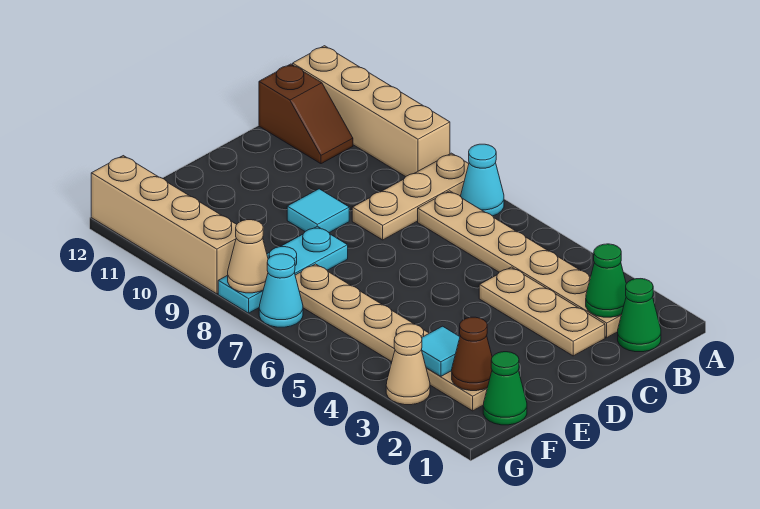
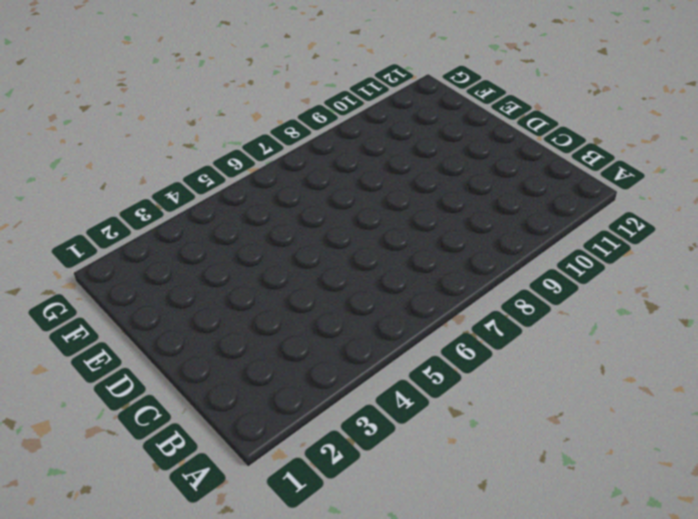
none -> cyan 1x1 cone [461,144,504,216]
none -> tan 1x3 plate [352,153,469,240]
none -> tan 1x4 brick [293,46,450,177]

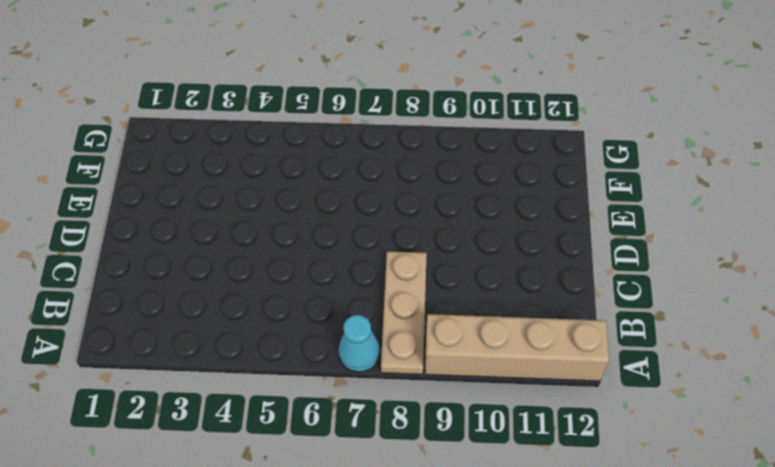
none -> green 1x1 cone [618,279,661,352]
none -> tan 1x6 plate [418,191,621,337]
none -> brown 1x2 slope [259,64,353,164]

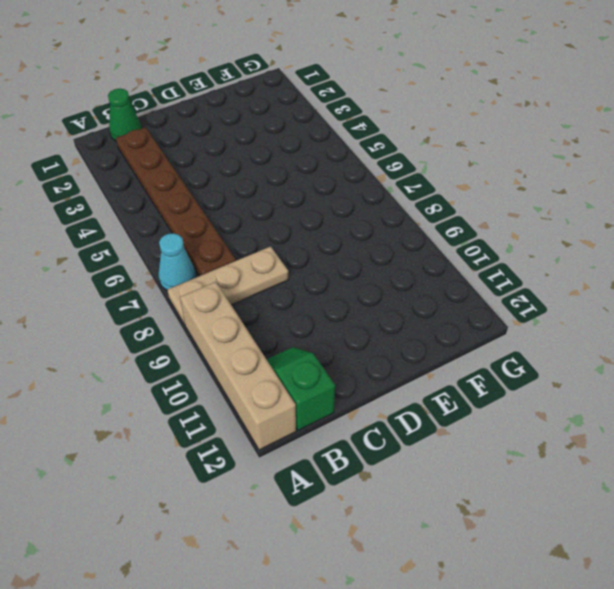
brown 1x6 plate [116,127,236,276] -> tan 1x6 plate [418,191,621,337]
green 1x2 slope [267,347,335,430] -> brown 1x2 slope [259,64,353,164]
none -> tan 1x3 plate [479,267,605,356]
none -> cyan 1x1 tile [287,189,349,233]
none -> cyan 1x3 plate [218,226,348,313]

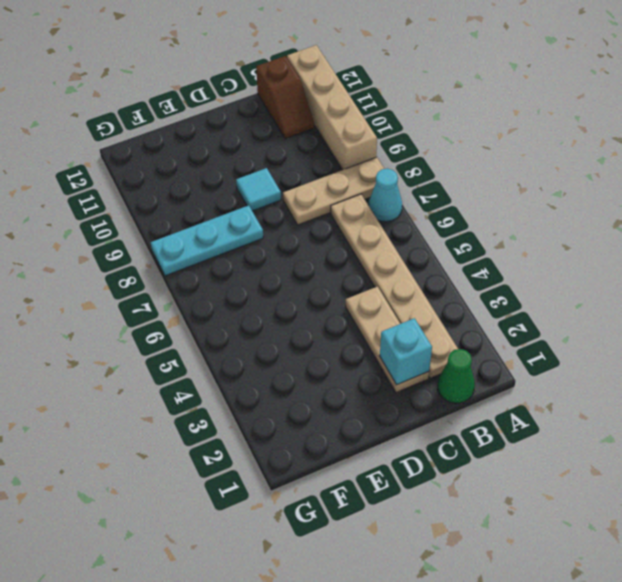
cyan 1x1 brick [380,318,432,385] -> none
none -> green 1x1 cone [483,352,527,425]
none -> tan 1x6 plate [295,264,487,411]
none -> tan 1x1 cone [386,331,430,405]

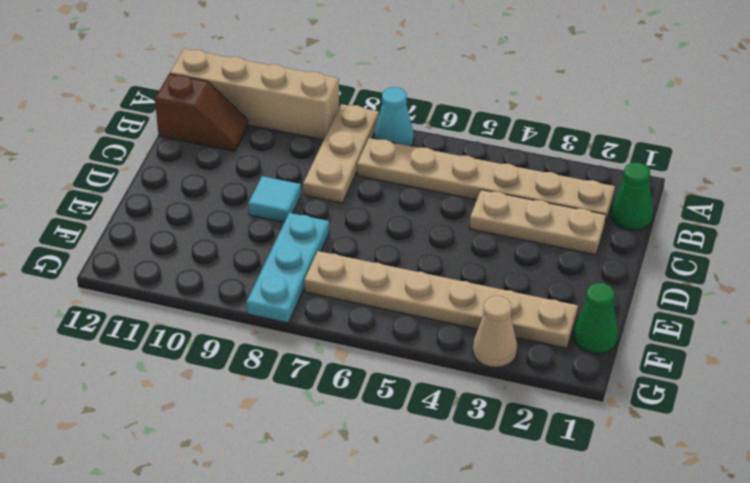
none -> cyan 1x1 cone [259,254,303,327]
none -> tan 1x4 brick [91,156,237,294]
none -> green 1x1 cone [586,244,626,317]

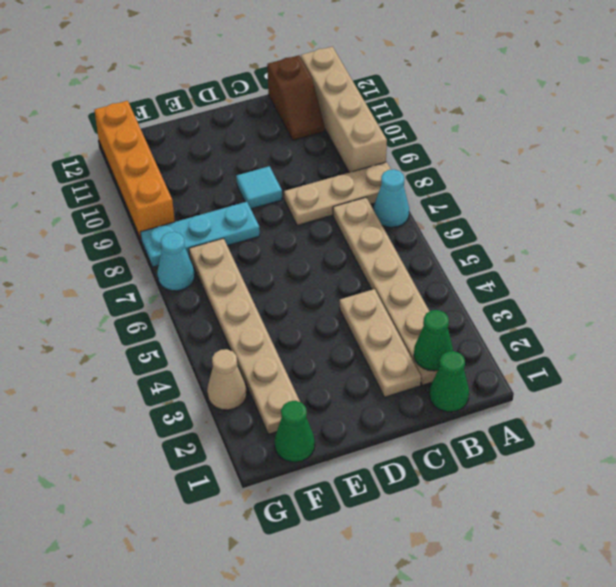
orange 1x4 brick [94,101,175,239] -> tan 1x4 brick [91,156,237,294]
none -> brown 1x1 cone [452,317,492,391]
none -> cyan 1x1 tile [422,326,460,376]
none -> tan 1x1 cone [228,220,268,293]

